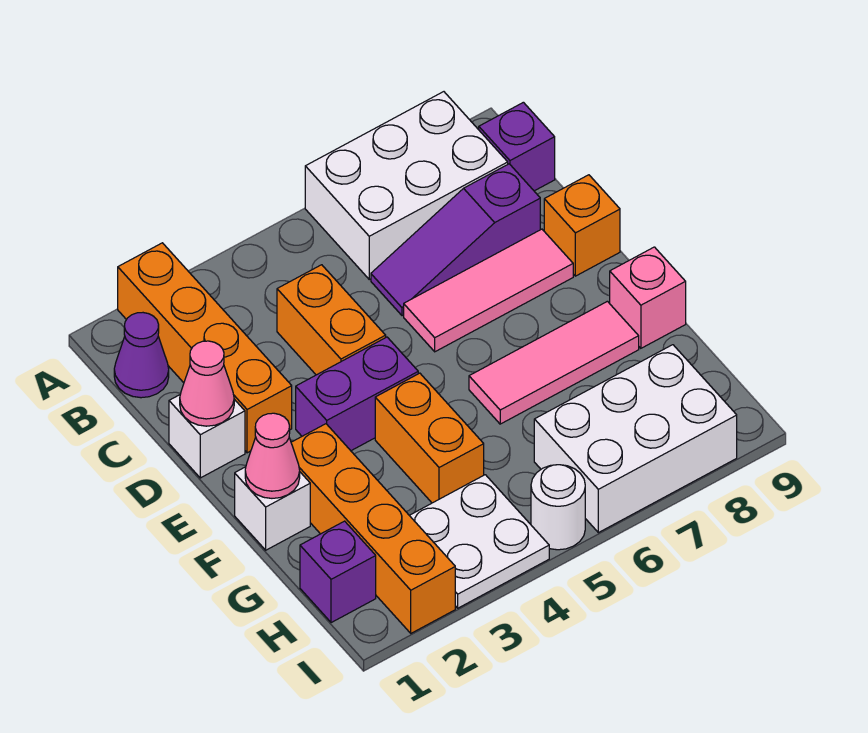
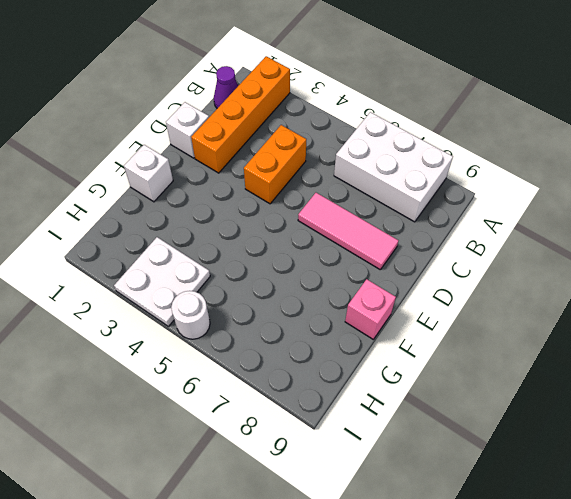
none -> purple 1x1 brick [479,102,555,191]
none -> purple 1x3 slope [371,164,540,316]
none -> orange 1x1 brick [544,175,620,276]

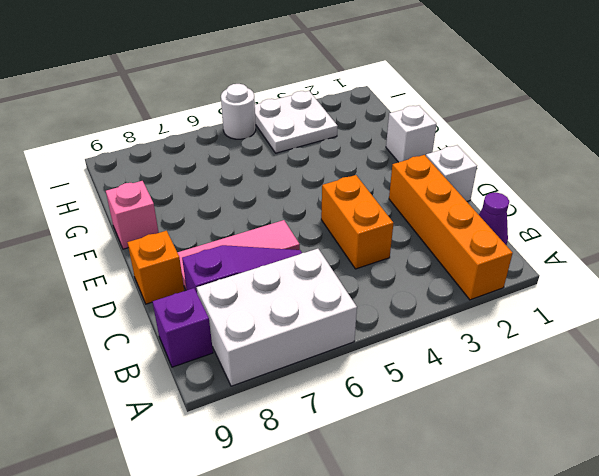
none -> purple 1x2 brick [296,337,418,451]
none -> orange 1x4 brick [291,424,455,633]
none -> orange 1x2 brick [375,373,484,503]

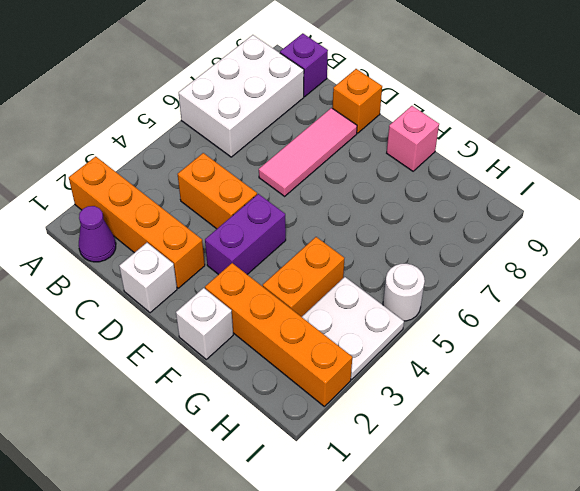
orange 1x2 brick [263,237,344,317] -> orange 1x2 brick turned to [375,373,484,503]
none -> purple 1x3 slope [371,164,540,316]
none -> pink 1x3 tile [469,301,639,424]
none -> purple 1x1 brick [300,521,376,623]

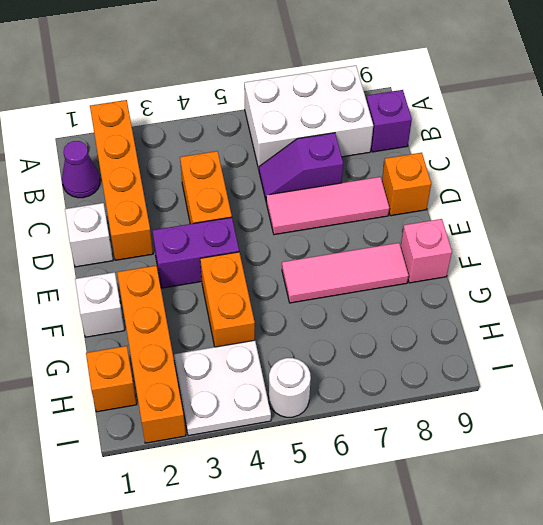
purple 1x2 slope [259,133,343,200] -> purple 1x3 slope [371,164,540,316]
orange 1x1 brick [86,346,137,412] -> purple 1x1 brick [300,521,376,623]
none -> white 2x3 brick [534,345,737,533]
none -> pink 1x1 cone [180,341,234,426]
none -> pink 1x1 cone [245,413,300,498]

